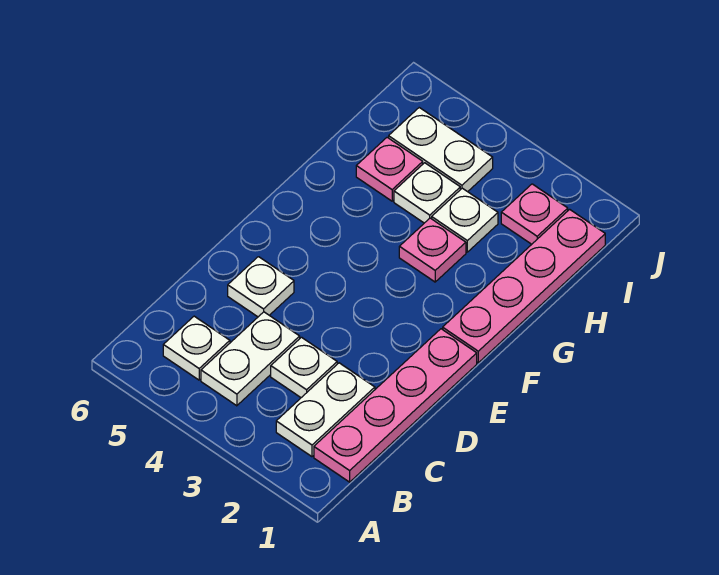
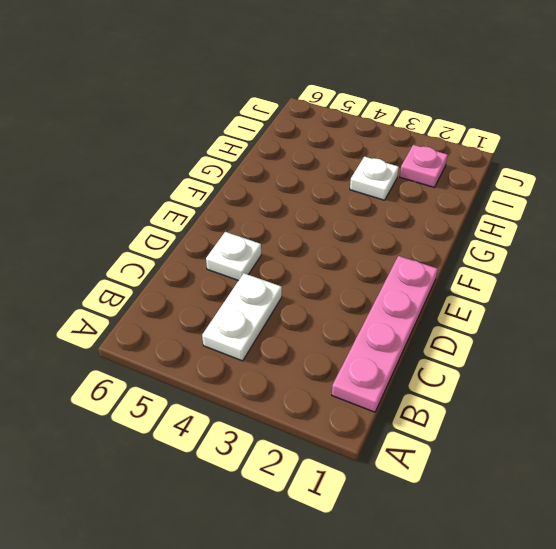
none -> white 1x2 plate [276,363,375,457]
none -> white 1x1 plate [163,316,230,380]
none -> white 1x1 plate [271,337,337,398]

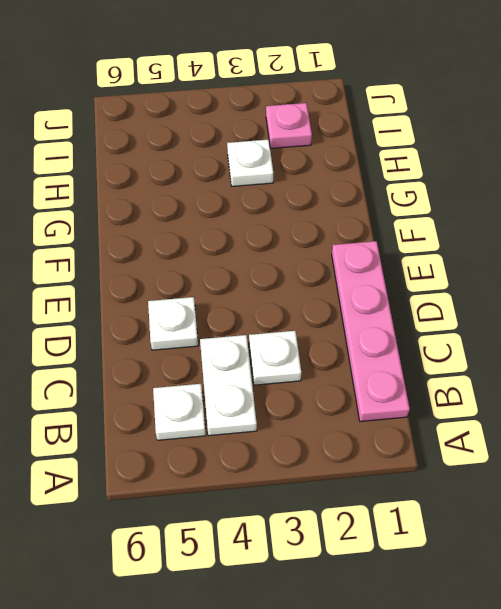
none -> white 1x2 plate [276,363,375,457]
none -> pink 1x4 plate [443,209,605,363]
none -> pink 1x1 plate [399,218,466,282]

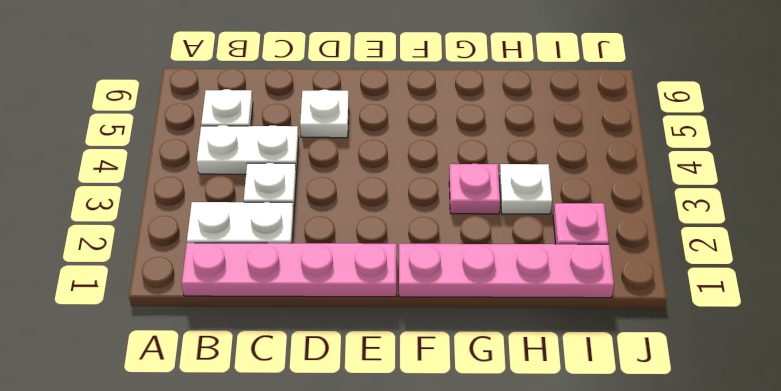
none -> white 1x1 plate [394,163,460,223]
none -> pink 1x1 plate [356,137,423,201]
none -> white 1x2 plate [389,108,493,192]

